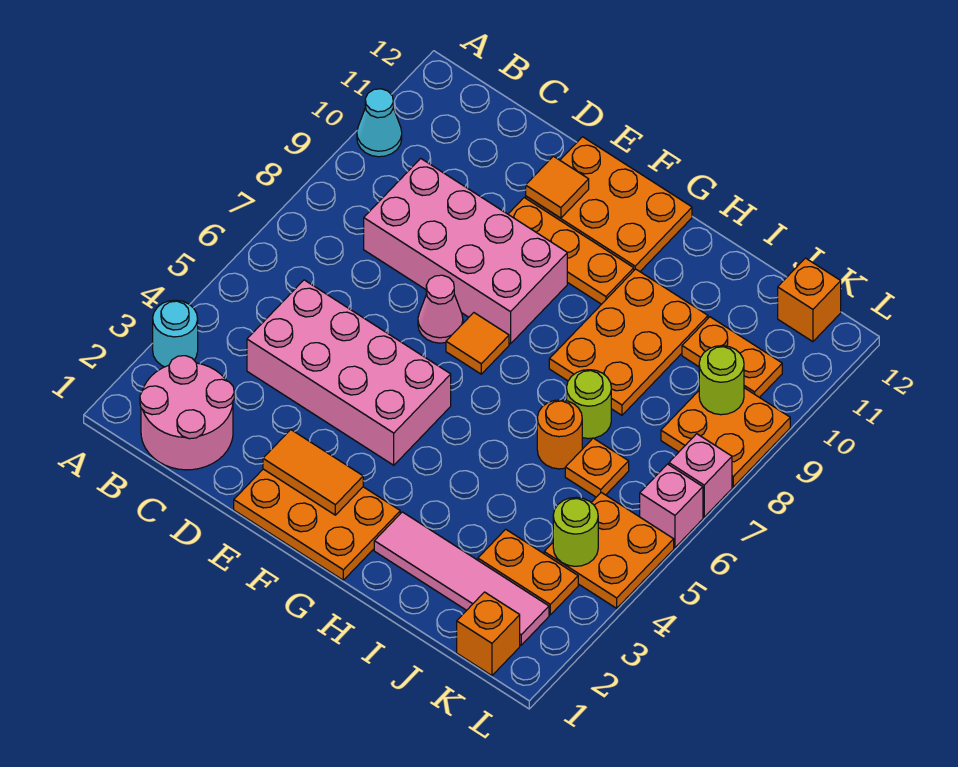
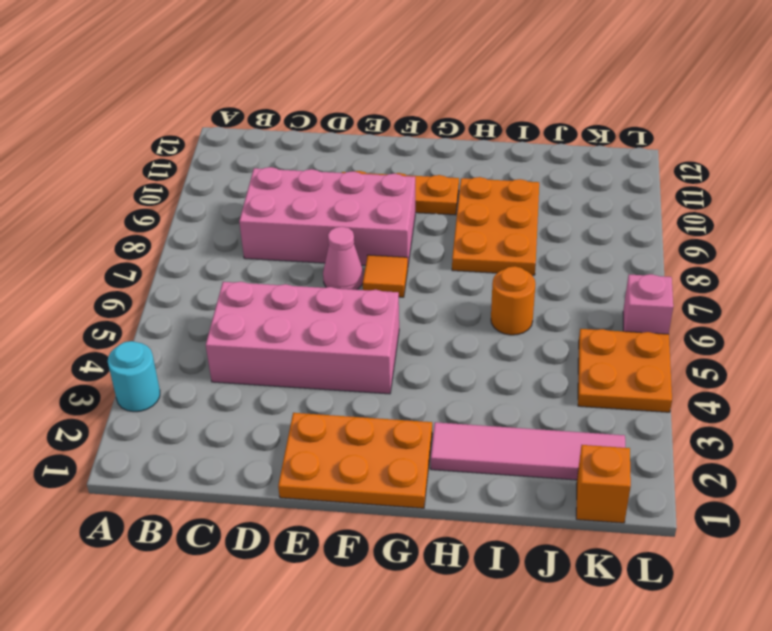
none -> cyan 1x1 cone [357,89,402,157]
none -> pink 2x2 round brick [140,356,234,470]
none -> orange 2x3 plate [526,137,692,271]

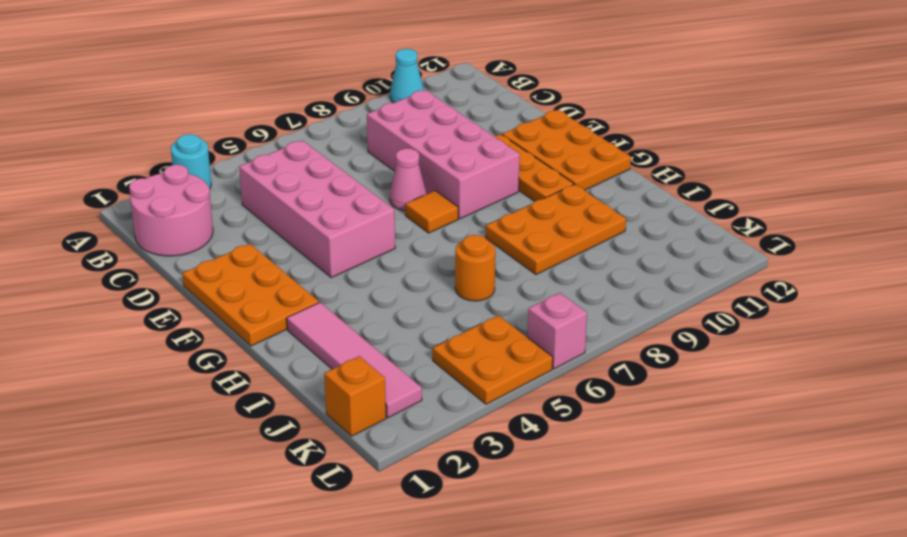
none -> lime 1x1 round brick [567,370,611,439]
none -> orange 1x2 plate [478,529,578,615]
none -> orange 1x1 plate [565,438,629,497]

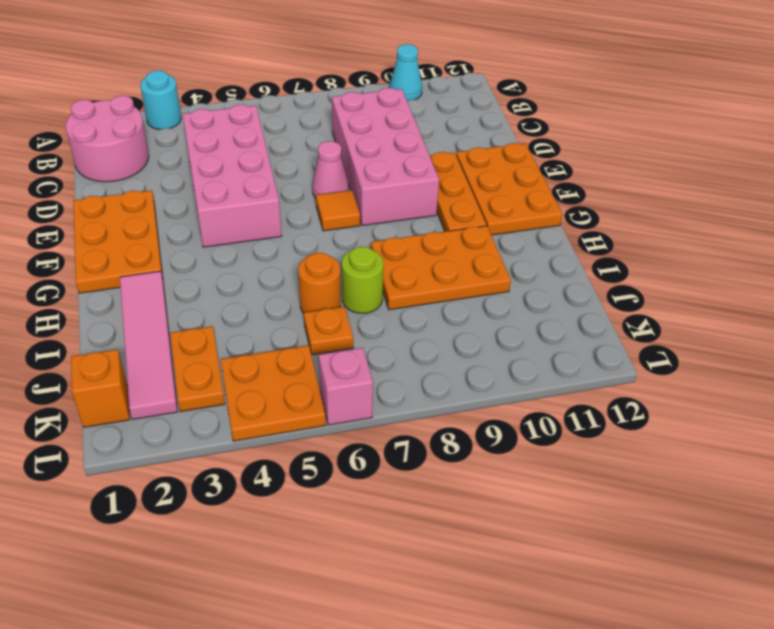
none -> orange 1x2 plate [682,317,782,398]
none -> orange 2x2 plate [661,388,790,487]
none -> orange 1x1 brick [778,258,841,342]

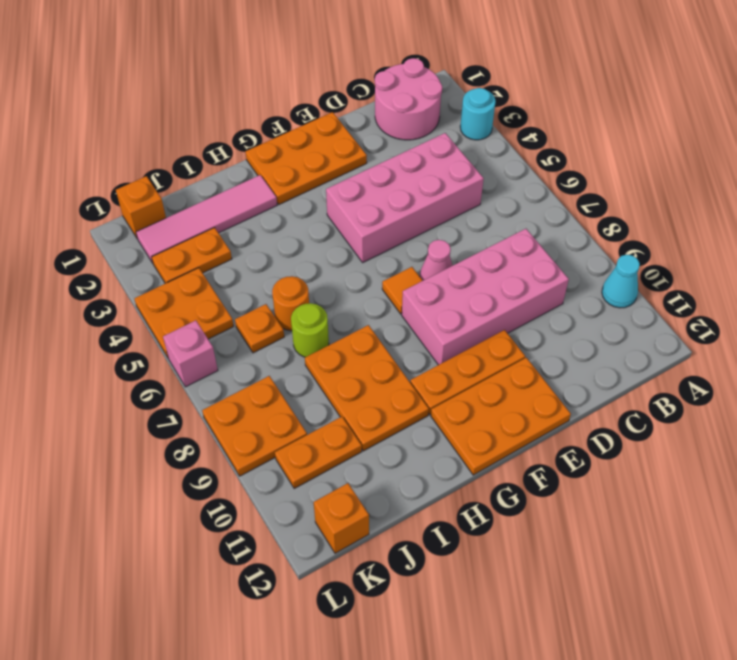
none -> pink 1x1 brick [669,434,732,517]
none -> orange 1x2 tile [263,430,363,515]
none -> orange 1x1 tile [526,156,589,218]

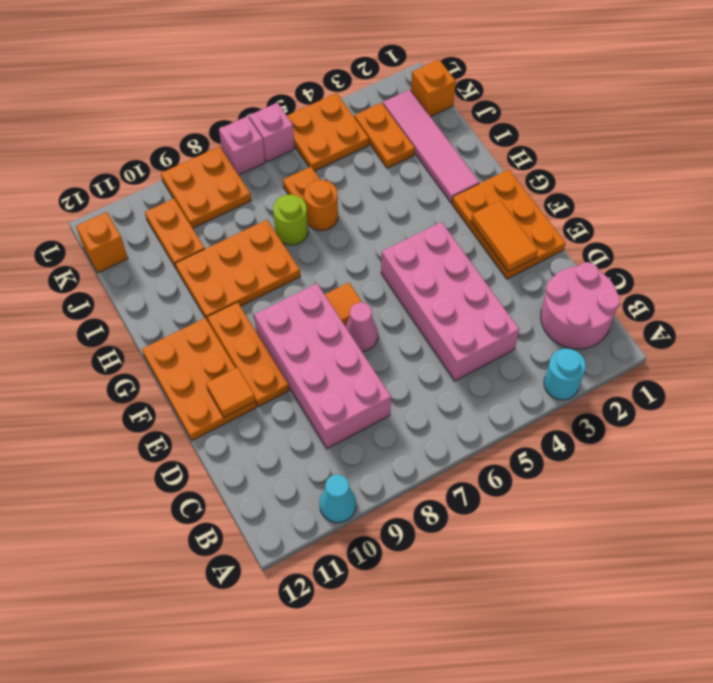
none -> lime 1x1 round brick [553,497,598,566]
none -> lime 1x1 round brick [699,346,744,415]

